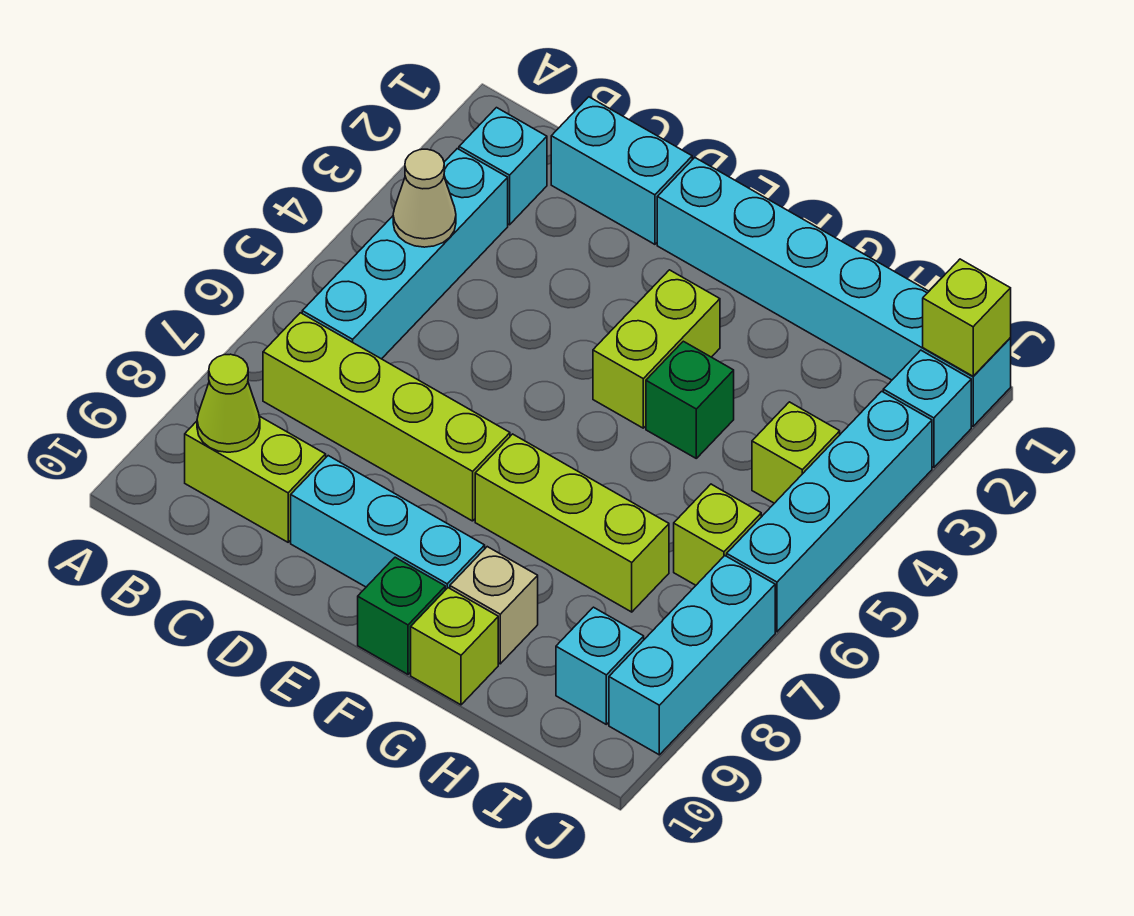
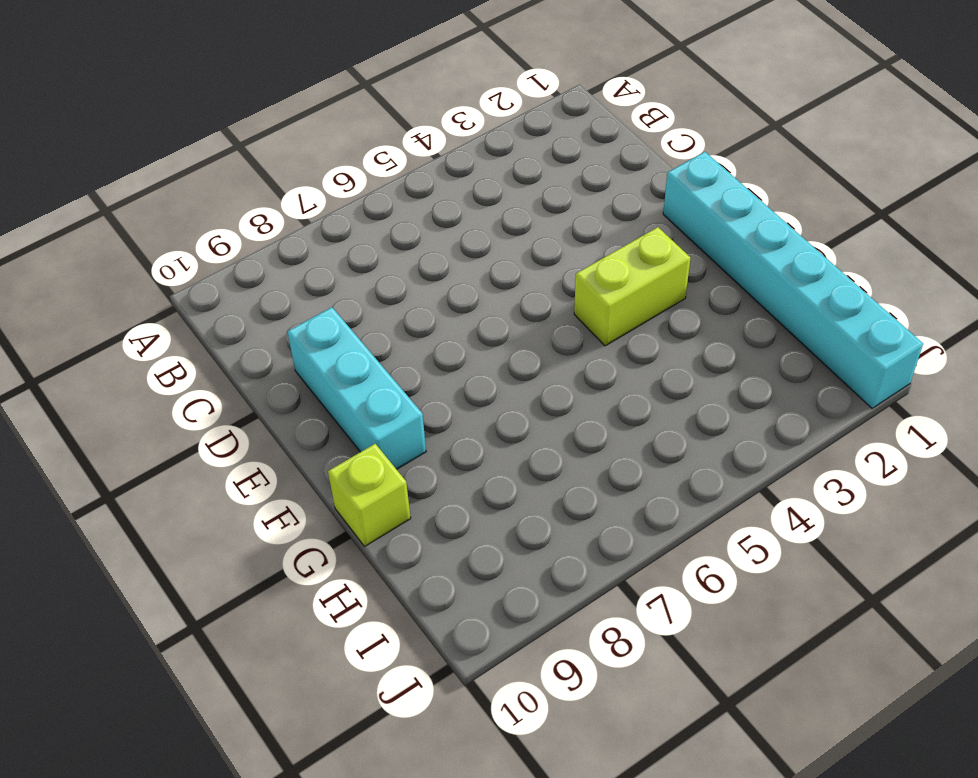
none -> cyan 1x1 brick [459,108,547,225]
none -> cyan 1x4 brick [302,149,508,359]
none -> lime 1x4 brick [263,313,510,521]

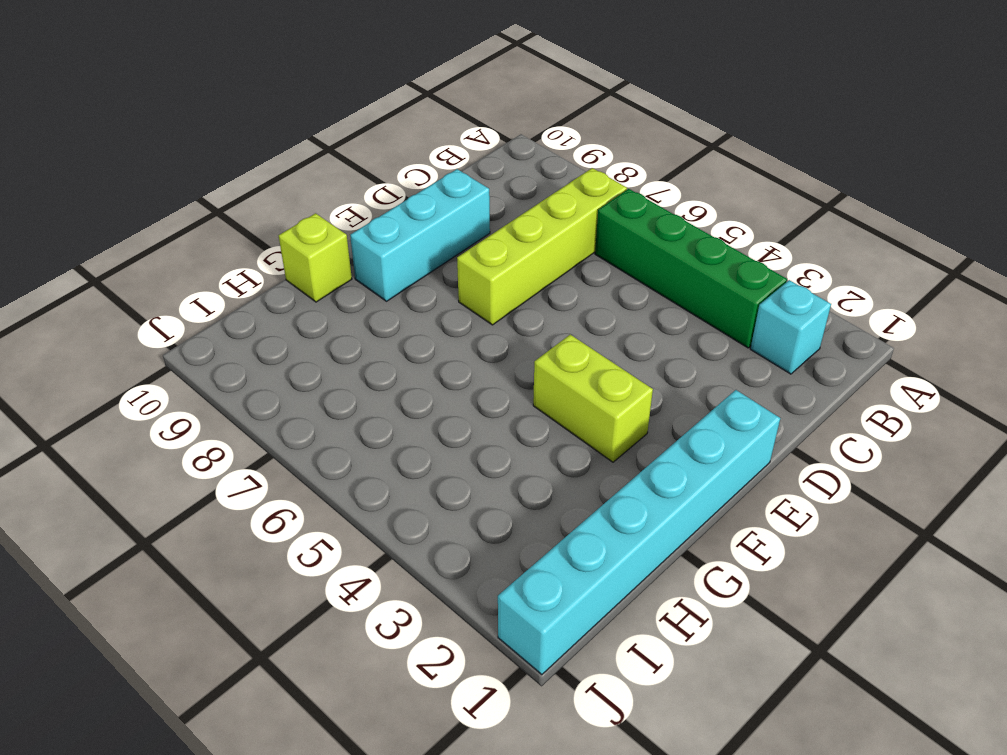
green 1x4 brick [595,189,787,348] -> cyan 1x4 brick [302,149,508,359]
none -> lime 1x2 brick [185,416,326,542]
none -> cyan 1x2 brick [551,97,692,244]
none -> lime 1x3 brick [475,434,669,612]

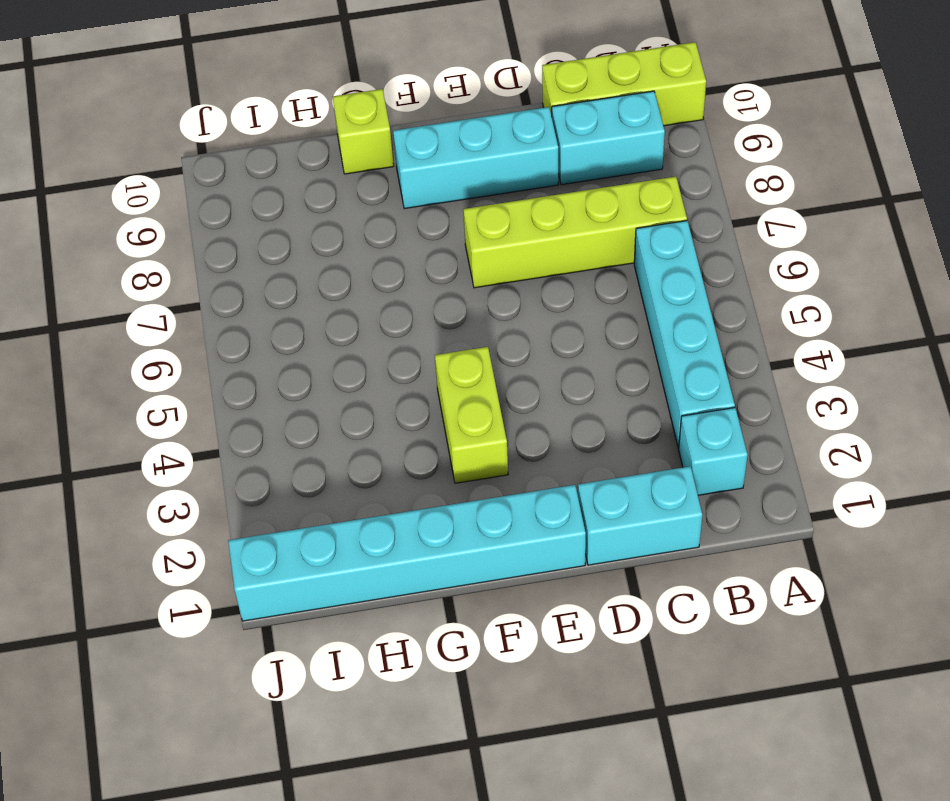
lime 1x3 brick [542,42,706,126] -> lime 1x3 brick moved to [475,434,669,612]
cyan 1x2 brick [552,91,665,185] -> lime 1x2 brick [185,416,326,542]
none -> green 1x1 brick [358,557,445,674]
none -> green 1x1 brick [646,341,734,458]
none -> tan 1x1 brick [450,547,538,664]

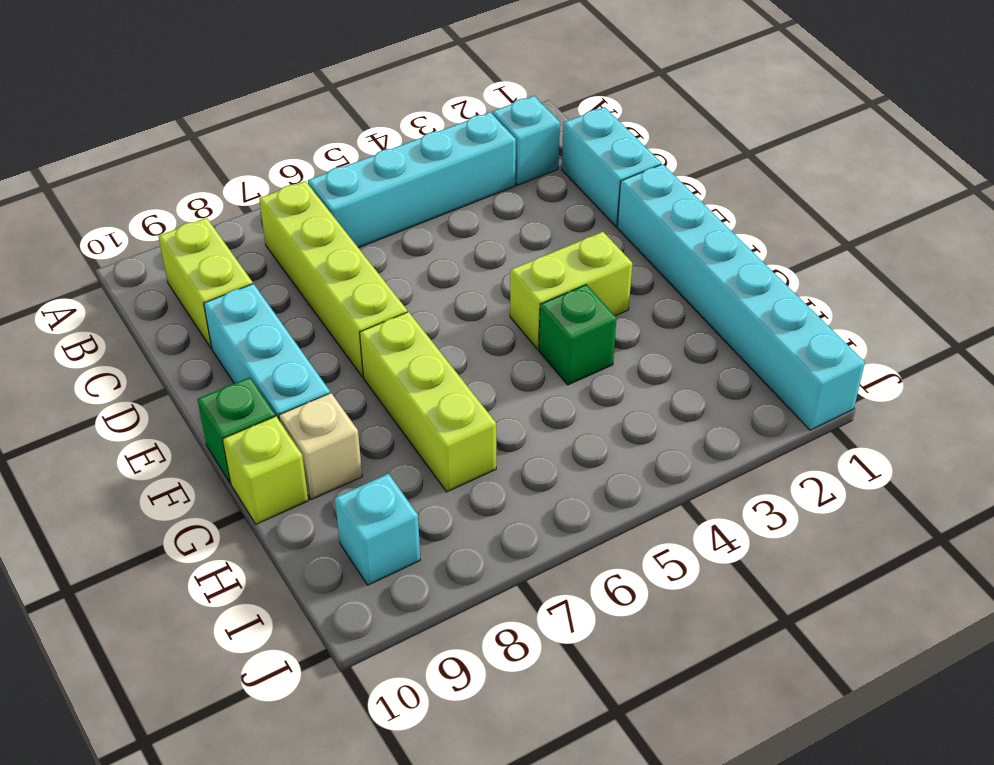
none -> lime 1x1 brick [752,402,840,503]
none -> lime 1x1 brick [674,484,761,585]
none -> cyan 1x1 brick [883,350,971,467]

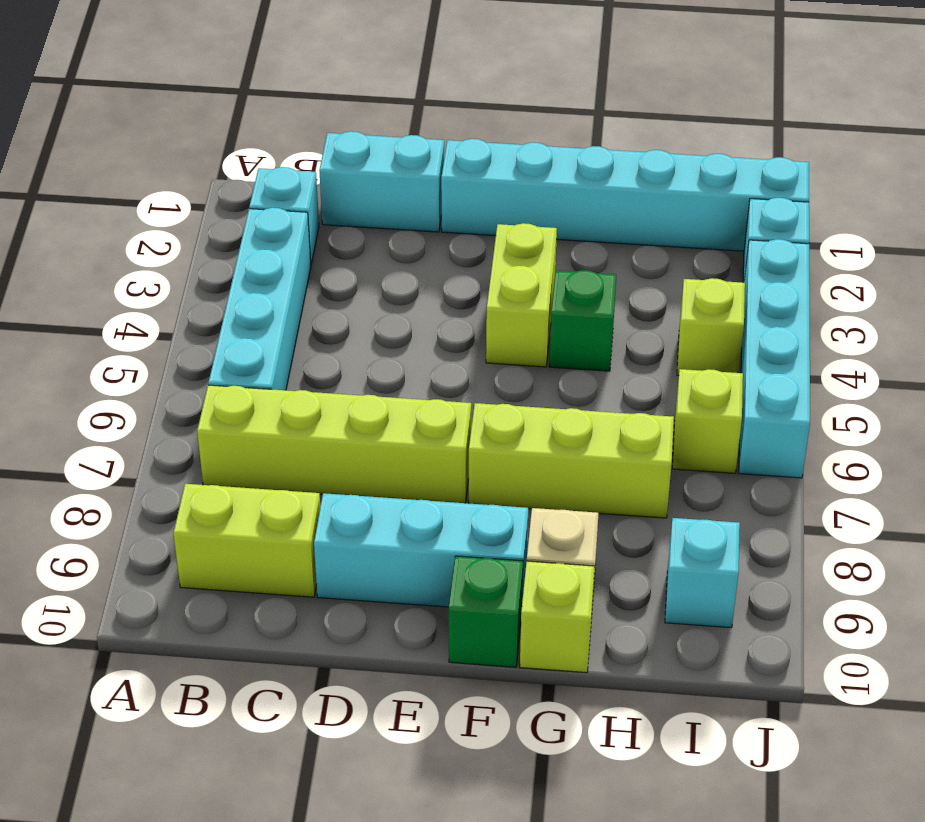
none -> cyan 1x3 brick [609,556,775,755]
none -> tan 1x1 cone [393,149,456,247]
none -> lime 1x1 cone [197,354,260,452]

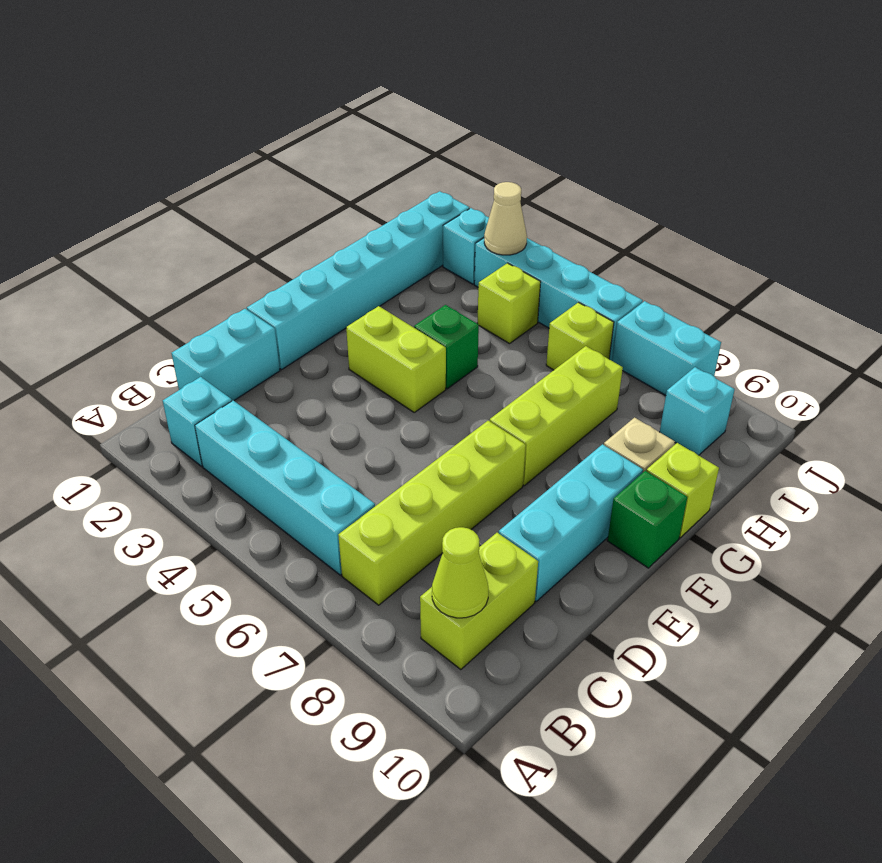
tan 1x1 cone [484,182,527,255] -> tan 1x1 cone moved to [393,149,456,247]
cyan 1x2 brick [612,301,721,395] -> cyan 1x3 brick [609,556,775,755]
none -> lime 1x1 brick [923,259,1011,376]

